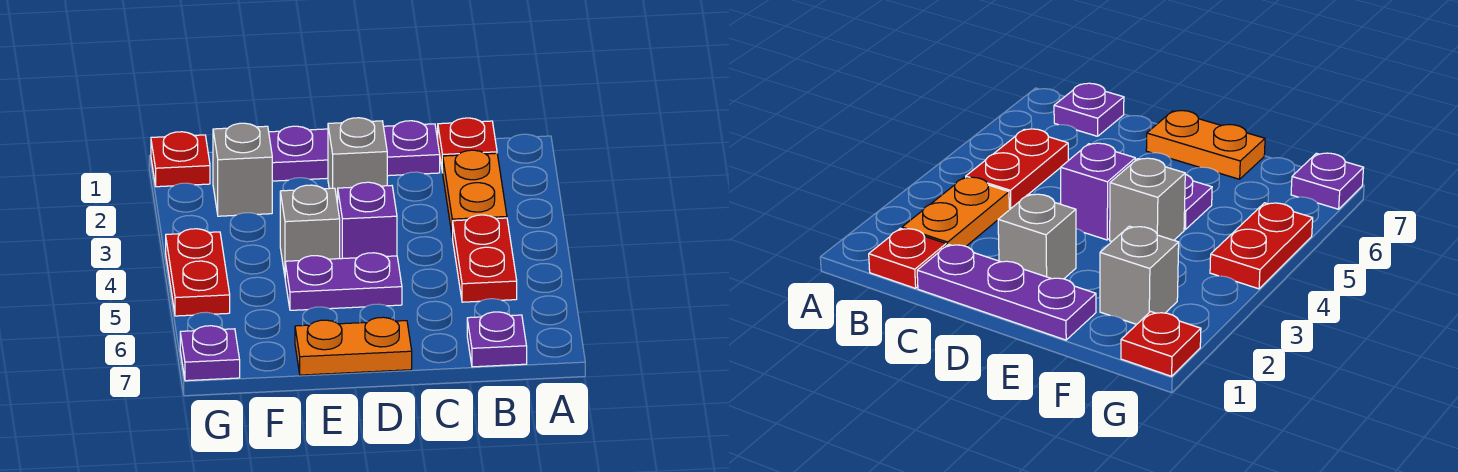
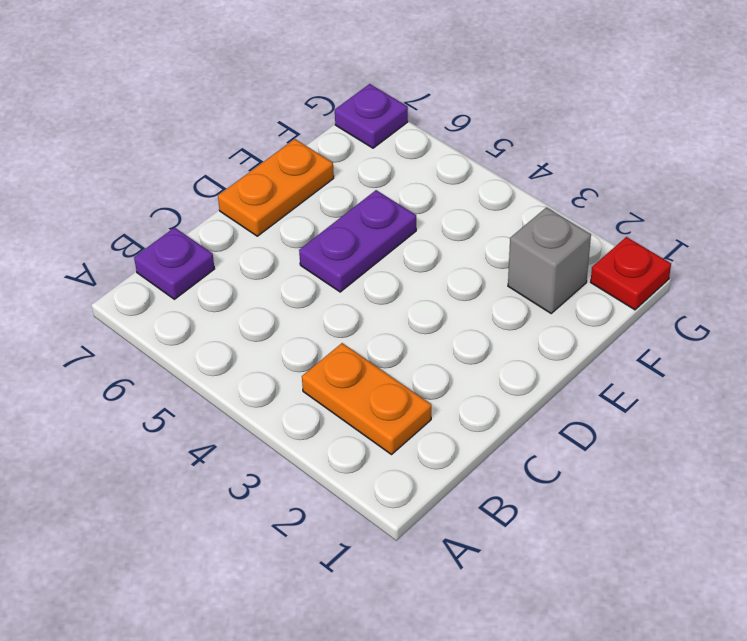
none -> red 1x1 plate [438,118,497,173]
none -> red 1x2 plate [453,215,517,302]
none -> purple 1x3 plate [269,121,440,181]

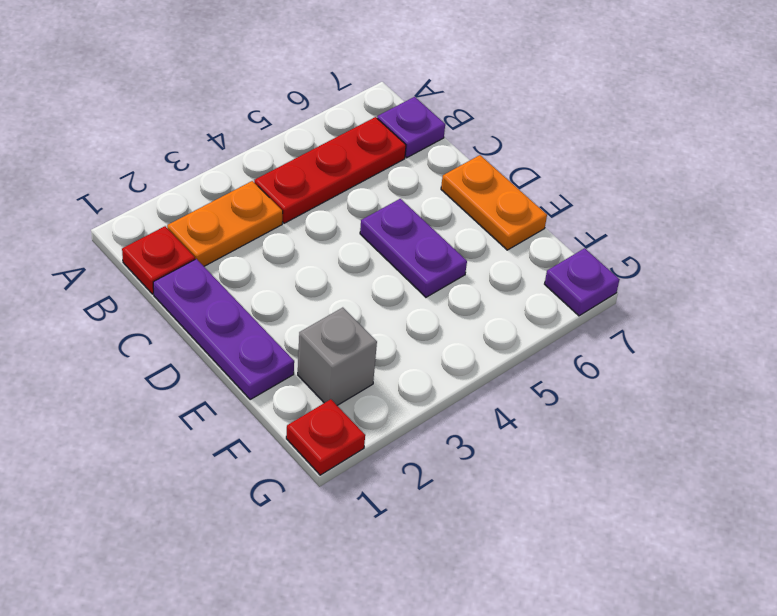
red 1x3 plate [254,117,406,223] -> red 1x2 plate [453,215,517,302]
none -> grey 1x1 brick [328,118,387,205]
none -> purple 1x1 brick [338,182,397,259]
none -> grey 1x1 brick [280,185,340,275]

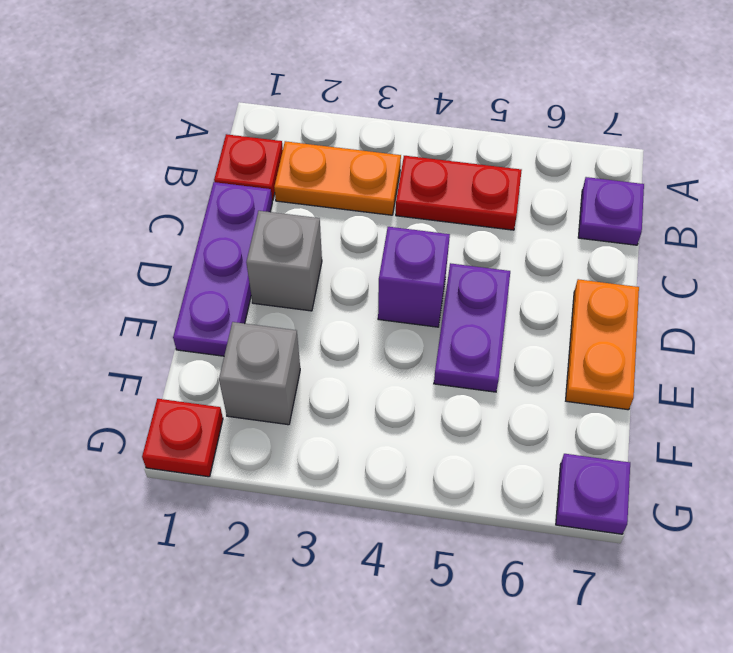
none -> grey 1x1 brick [280,185,340,275]
none -> red 1x2 plate [166,229,230,316]

